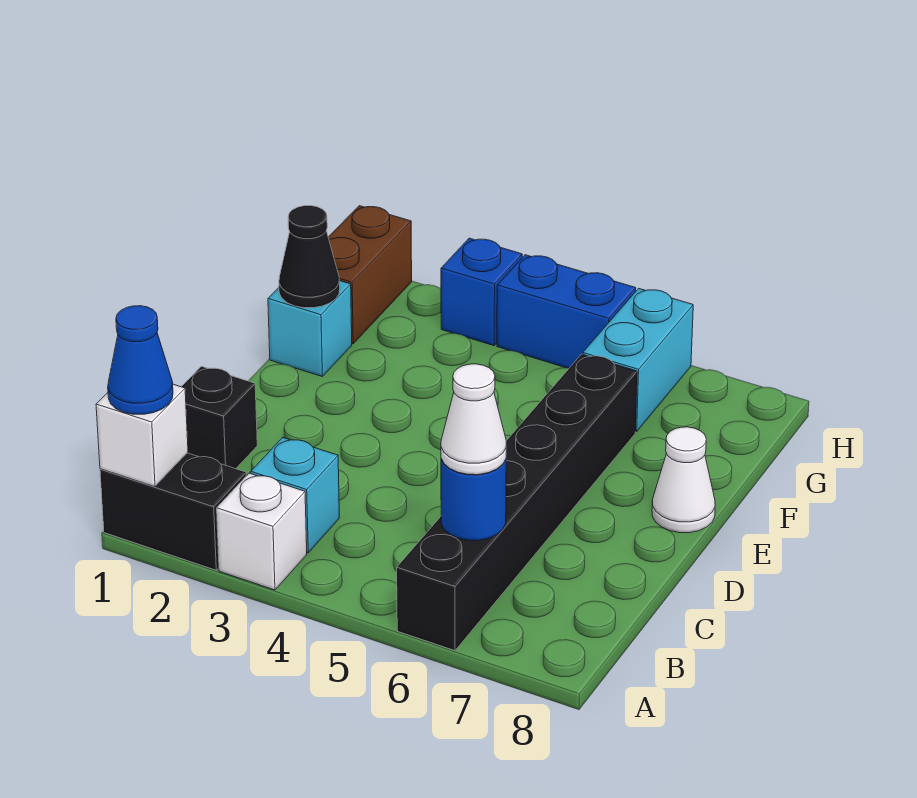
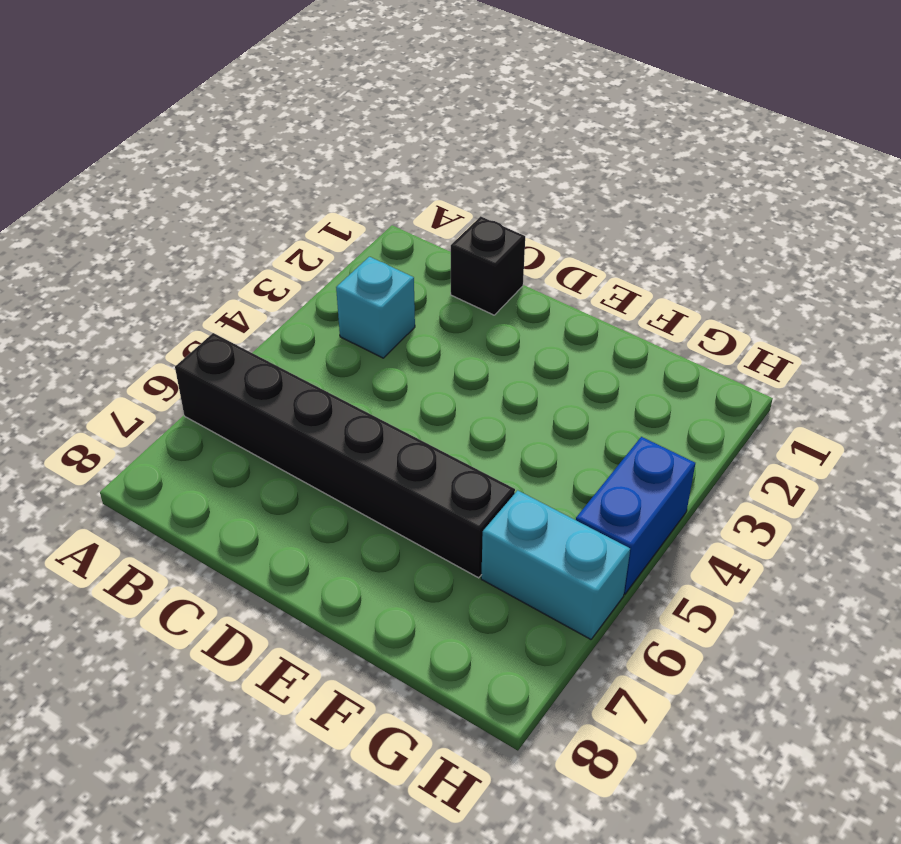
none -> black 1x2 brick [100,453,246,570]
none -> white 1x1 brick [217,473,307,590]
none -> white 1x1 cone [652,427,715,533]

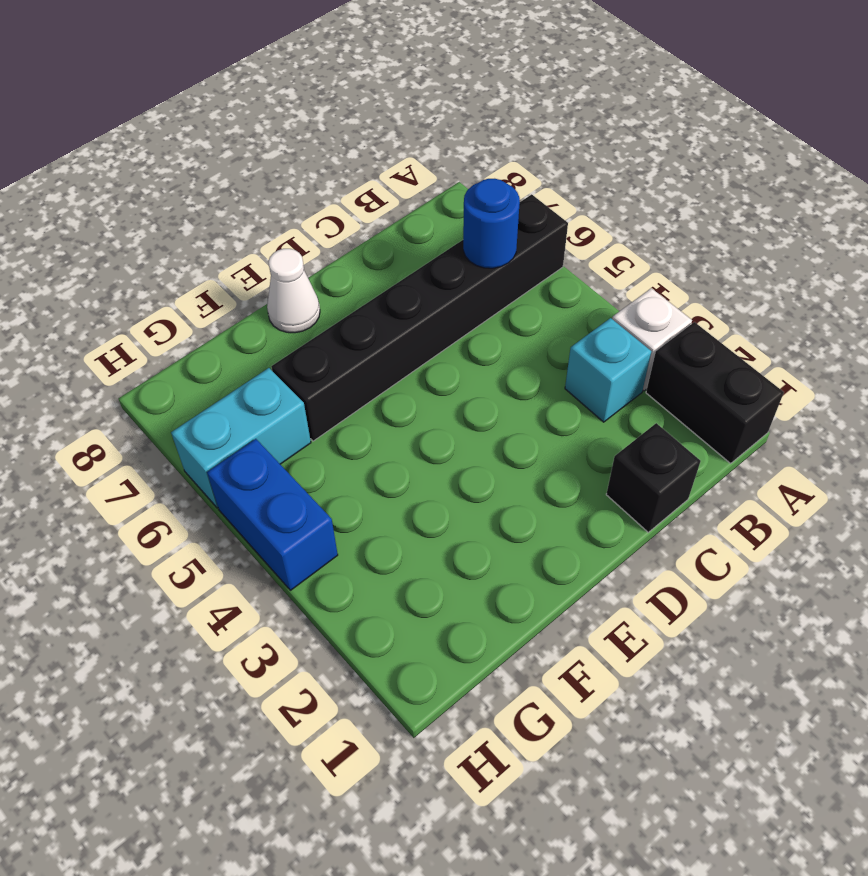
none -> cyan 1x1 brick [268,281,352,376]
none -> brown 1x2 brick [328,206,412,344]
none -> blue 1x1 brick [441,238,522,346]

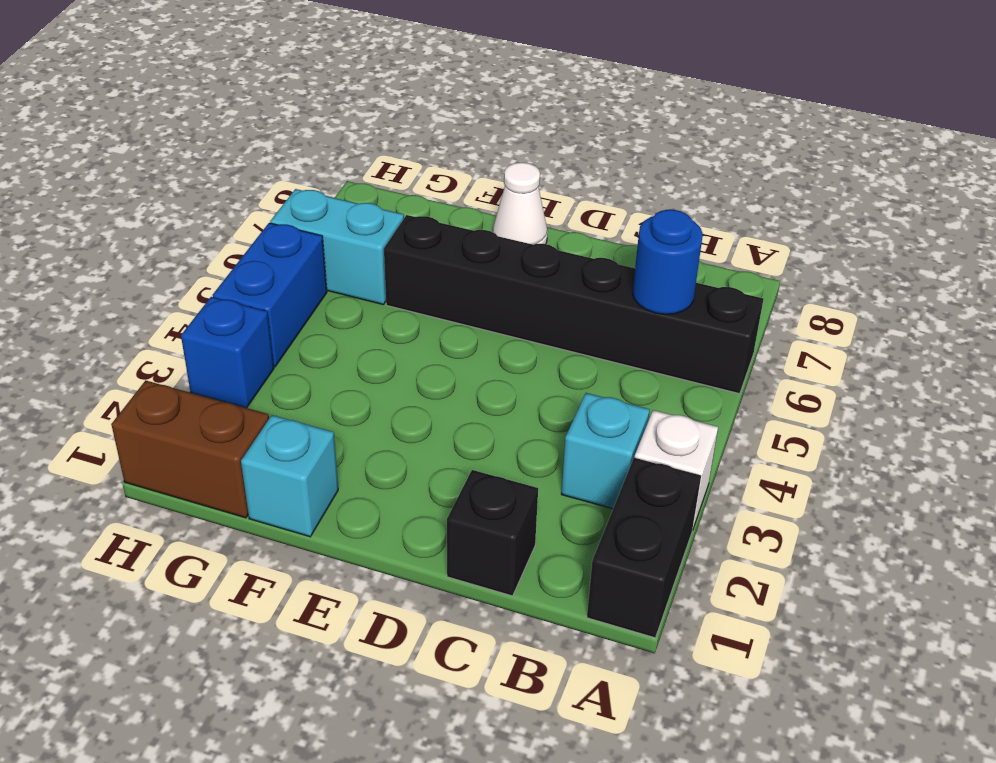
none -> white 1x1 brick [96,384,188,487]
none -> black 1x1 cone [279,206,340,308]
none -> blue 1x1 cone [108,306,173,414]

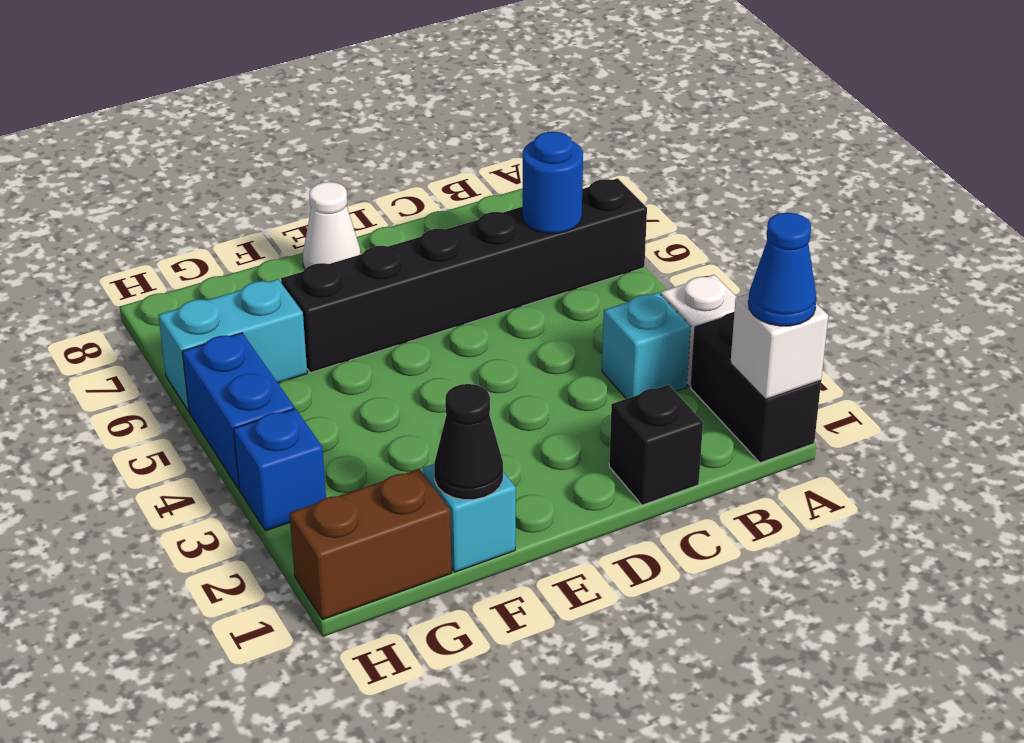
none -> white 1x1 cone [441,364,506,475]

